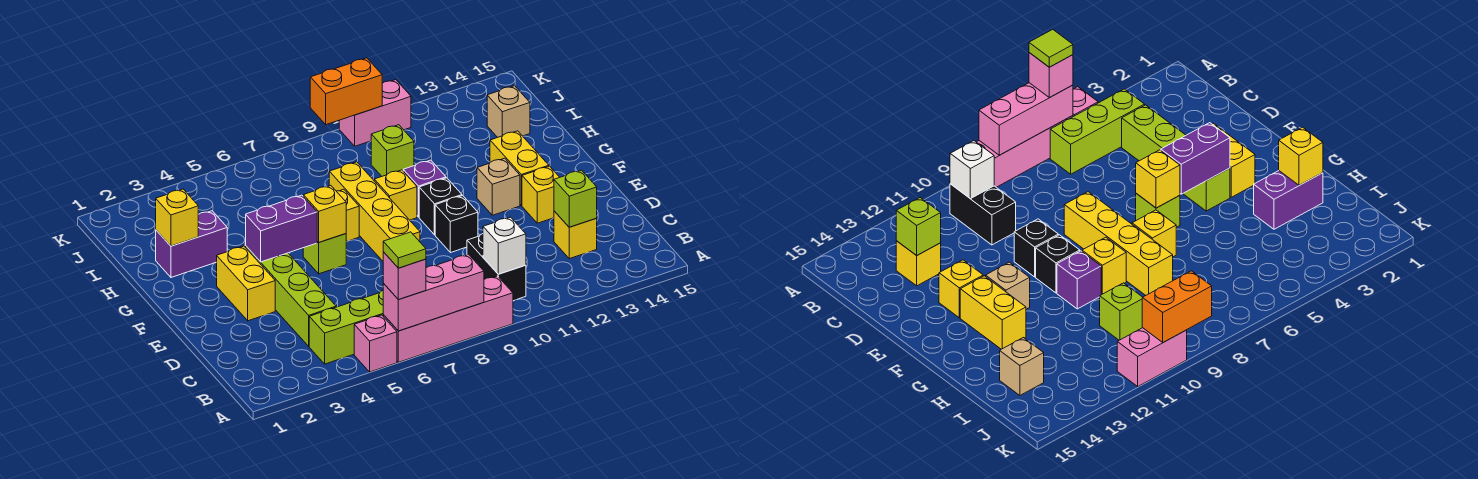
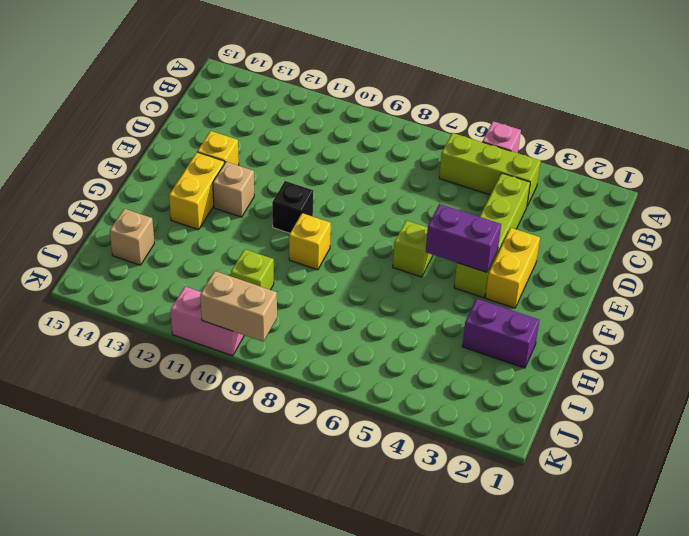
tan 1x2 brick [200,271,277,342] -> orange 1x2 brick [310,58,382,125]
none -> pink 1x4 brick [383,276,513,362]
none -> black 1x2 brick [467,234,526,301]
none -> yellow 1x1 brick [554,211,597,259]
none -> yellow 1x4 brick [329,162,420,261]

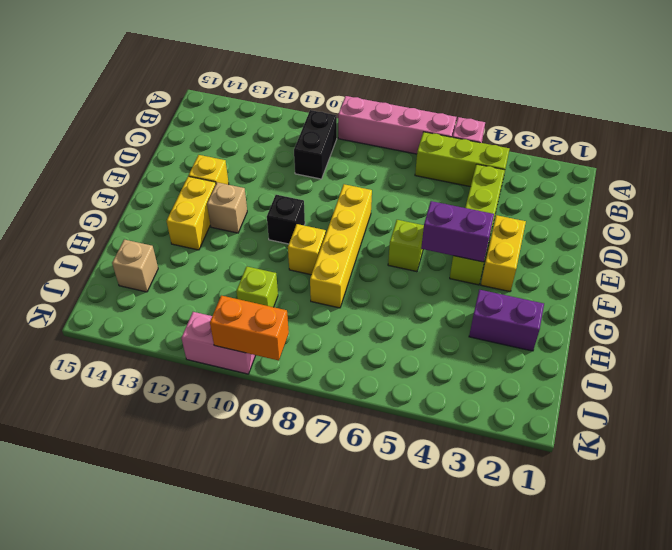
none -> yellow 1x1 brick [554,211,597,259]
none -> black 1x1 brick [435,196,478,253]
none -> yellow 1x1 brick [337,189,359,242]
none -> purple 1x1 brick [403,160,446,217]

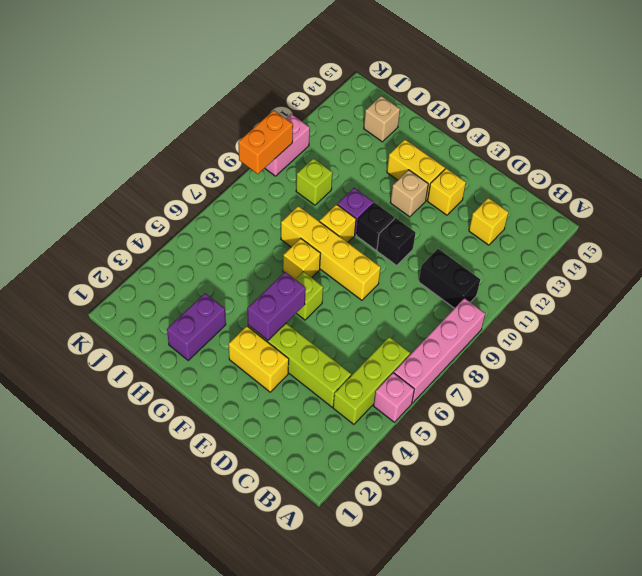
none -> pink 1x3 brick [383,254,484,331]
none -> white 1x1 brick [483,217,526,274]
none -> lime 1x1 brick [554,170,597,227]
none -> yellow 1x1 brick [303,186,346,242]

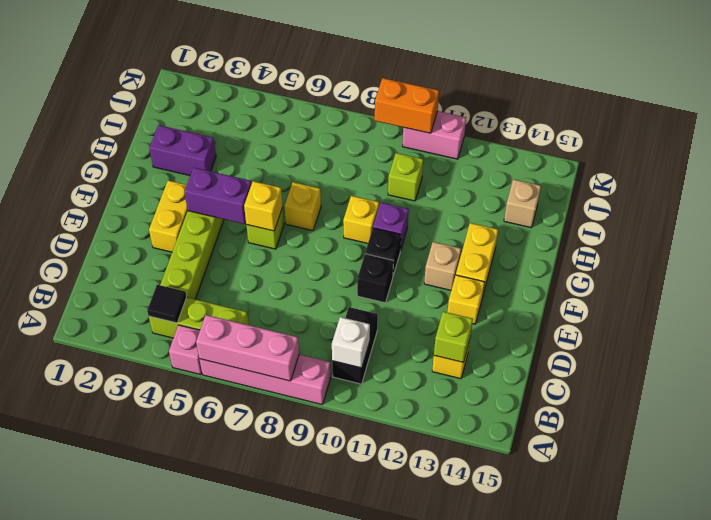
black 1x1 tile [147,285,187,323] -> none
none -> yellow 1x4 brick [329,162,420,261]
none -> yellow 1x1 brick [156,189,198,246]
none -> pink 1x1 brick [383,252,426,300]
none -> lime 1x1 tile [383,232,426,268]

